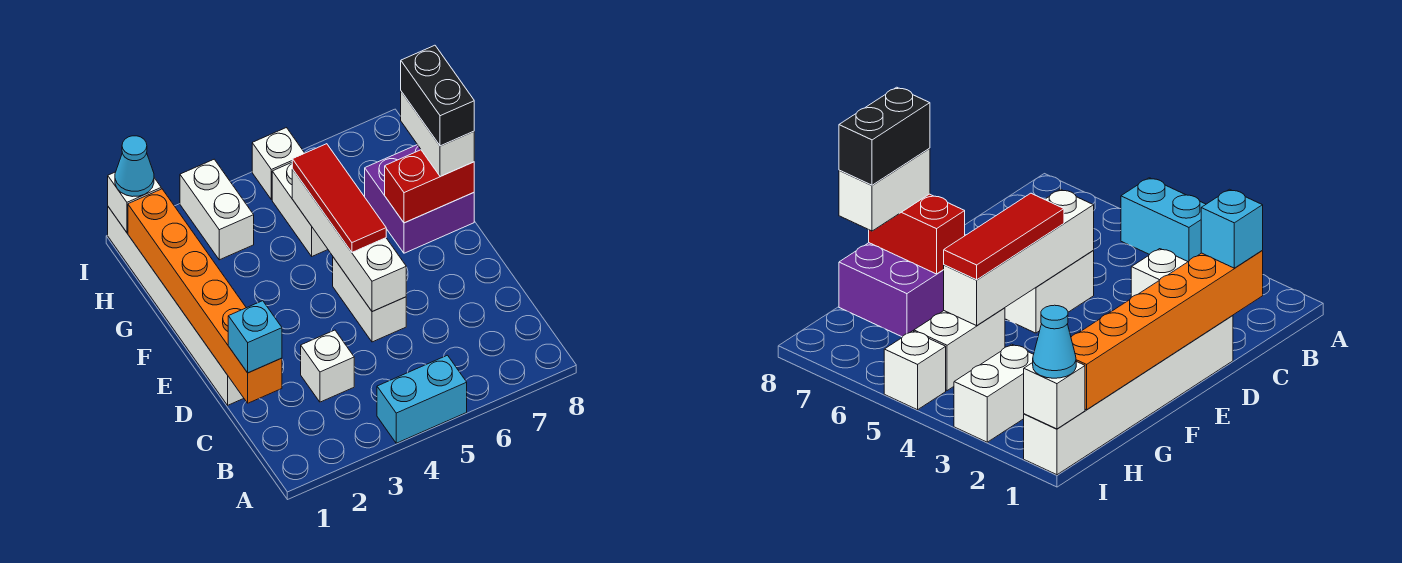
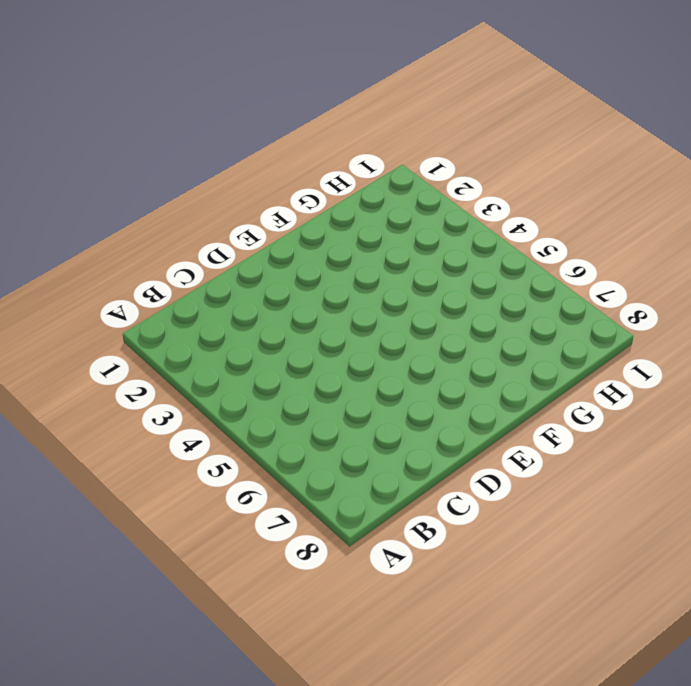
none -> cyan 1x2 brick [377,355,467,443]
none -> white 1x1 brick [301,330,354,402]
none -> white 1x6 brick [108,207,244,405]

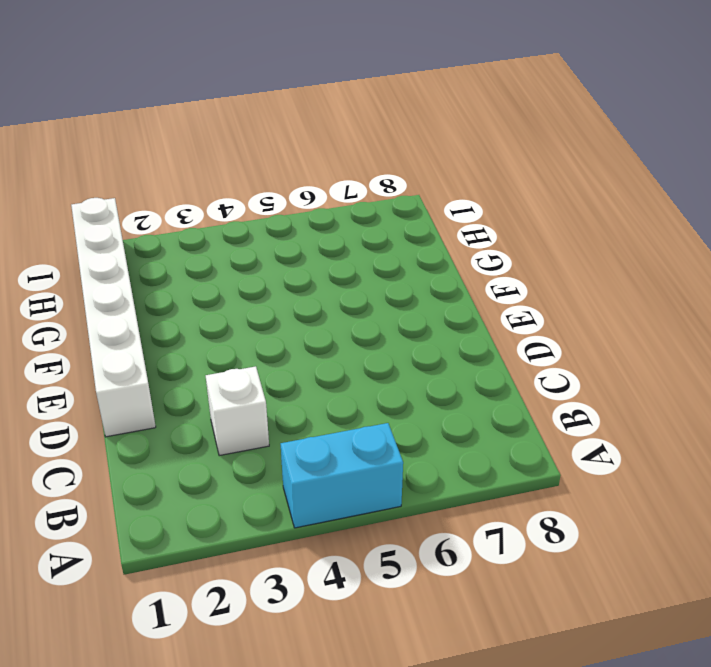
none -> white 1x2 brick [333,257,406,342]
none -> purple 2x2 brick [365,145,474,253]
none -> white 1x2 brick [272,163,328,256]

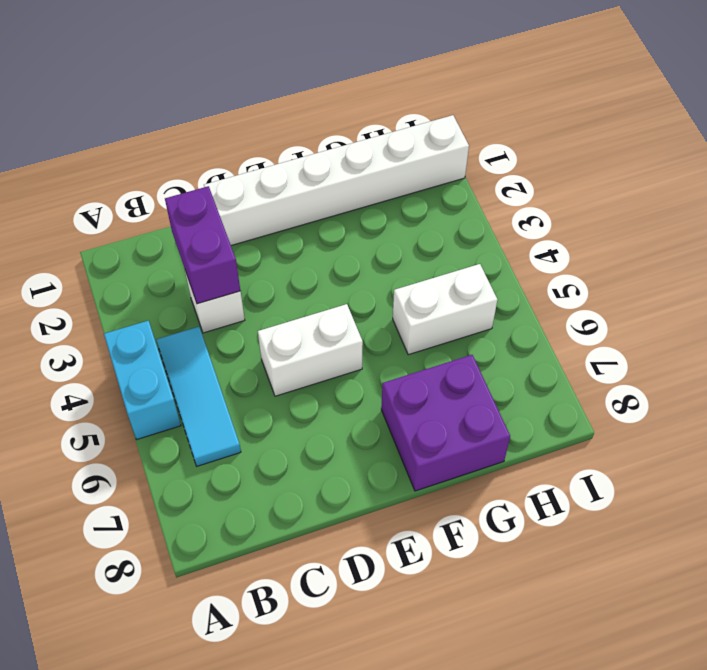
cyan 1x3 tile [156,327,241,466] -> none
purple 1x2 brick [165,186,240,304] -> none
none -> white 1x2 brick [180,159,254,260]
none -> white 1x1 brick [252,128,304,200]
none -> orange 1x6 brick [128,189,282,403]

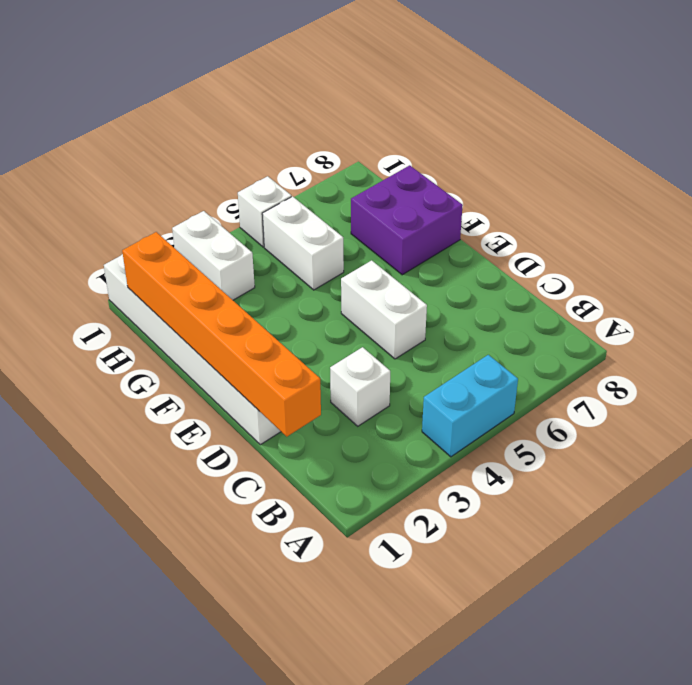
none -> white 1x4 brick [292,169,406,312]
none -> red 1x2 brick [385,150,474,223]
none -> white 1x1 brick [108,172,161,232]

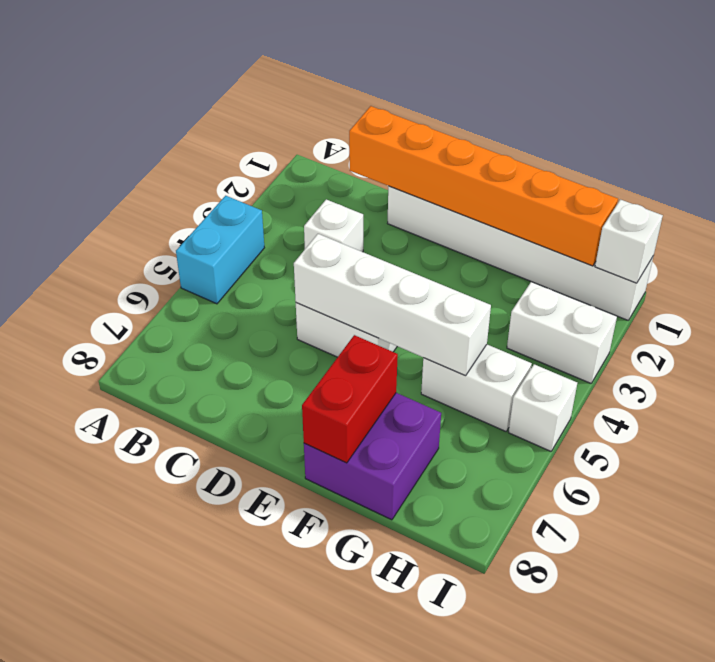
none -> cyan 1x1 brick [228,301,282,373]
none -> red 1x3 tile [292,144,386,252]
none -> white 1x2 brick [401,92,474,177]

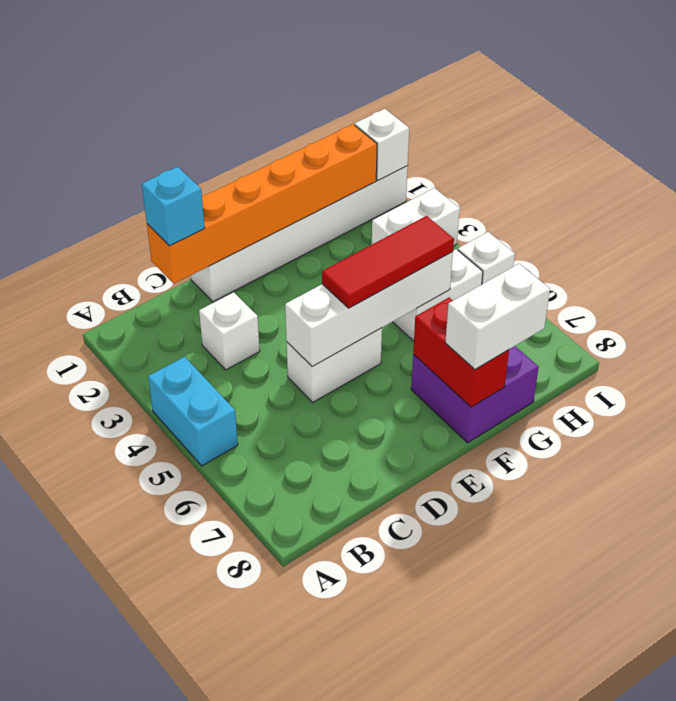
none -> cyan 1x1 cone [115,136,154,197]
none -> black 1x2 brick [401,45,474,146]

